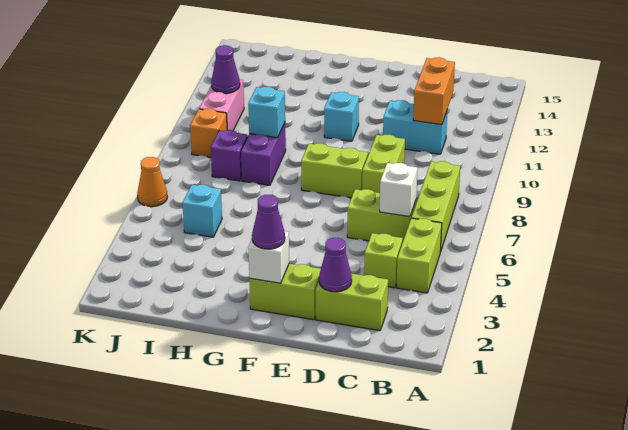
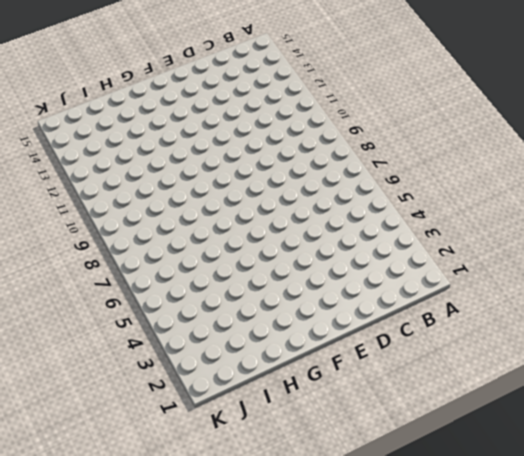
none -> lime 1x2 brick [397,218,442,293]
none -> lime 1x3 brick [412,161,460,252]
none -> lime 1x2 brick [316,274,388,331]

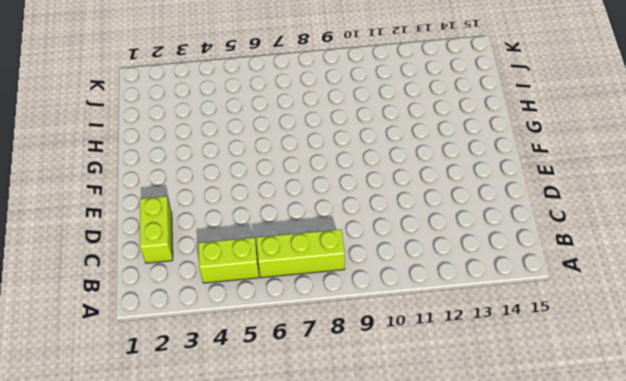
none -> lime 1x1 brick [364,233,403,288]
none -> lime 1x2 brick [347,189,416,241]
none -> cyan 1x2 brick [383,100,448,154]

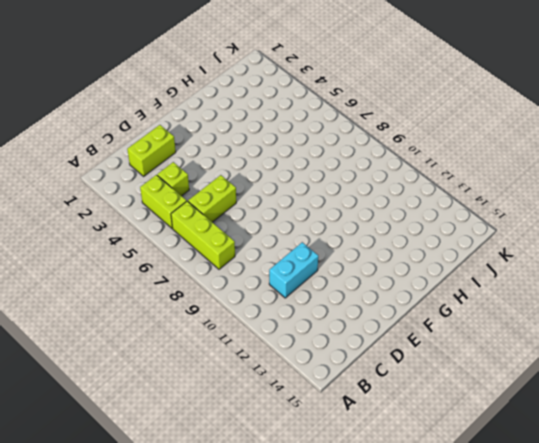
none -> lime 1x2 brick [362,135,405,193]
none -> lime 1x2 brick [249,264,321,320]
none -> lime 1x2 brick [301,143,368,198]

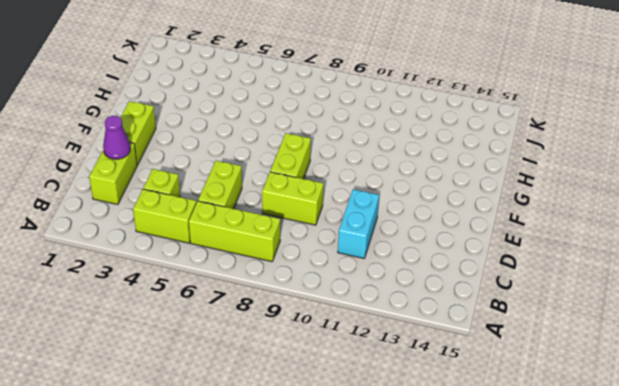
none -> cyan 1x1 brick [324,92,359,141]
none -> purple 1x2 brick [241,123,286,185]
none -> cyan 1x1 brick [183,185,222,237]

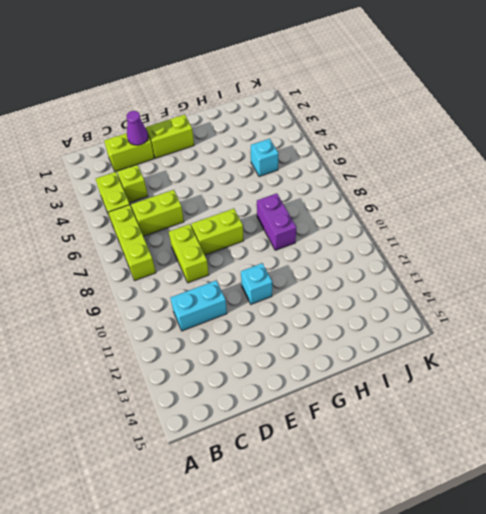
none -> purple 1x1 brick [211,130,247,181]
none -> orange 1x1 brick [190,109,227,157]
none -> pink 1x2 brick [199,80,244,130]

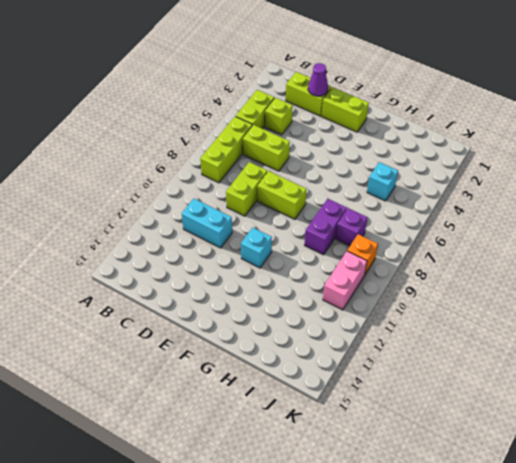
none -> orange 1x1 cone [137,157,167,207]
none -> white 1x1 brick [380,163,418,217]
none -> orange 1x2 brick [413,57,455,125]

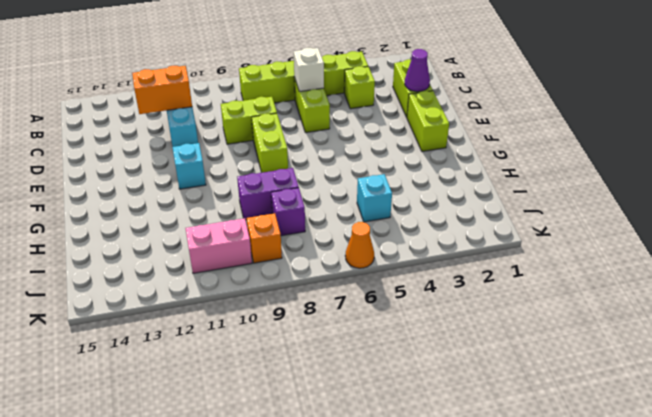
none -> white 1x1 brick [248,231,289,283]
none -> cyan 1x1 brick [248,87,285,138]
none -> purple 1x1 cone [211,45,240,93]

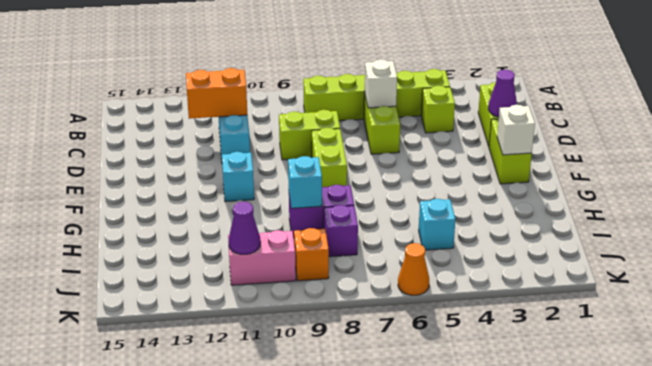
none -> purple 1x1 cone [252,195,285,249]

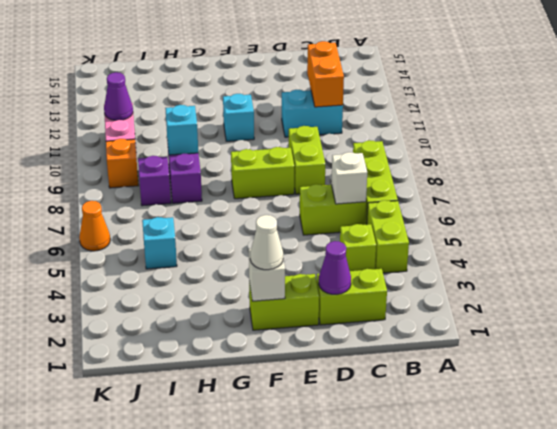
white 1x1 cone [250,215,283,270] -> purple 1x1 cone [252,195,285,249]

